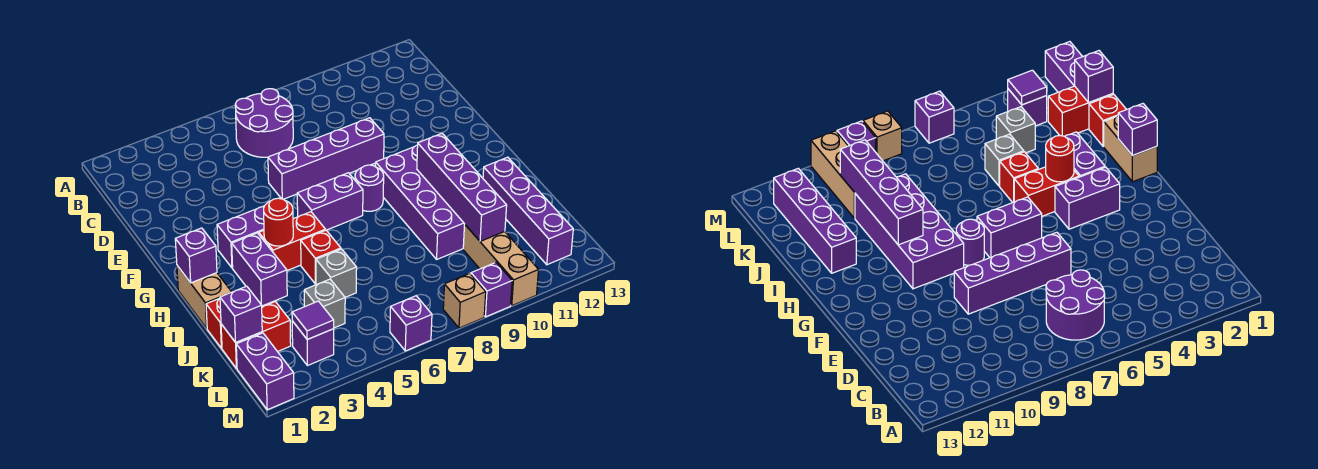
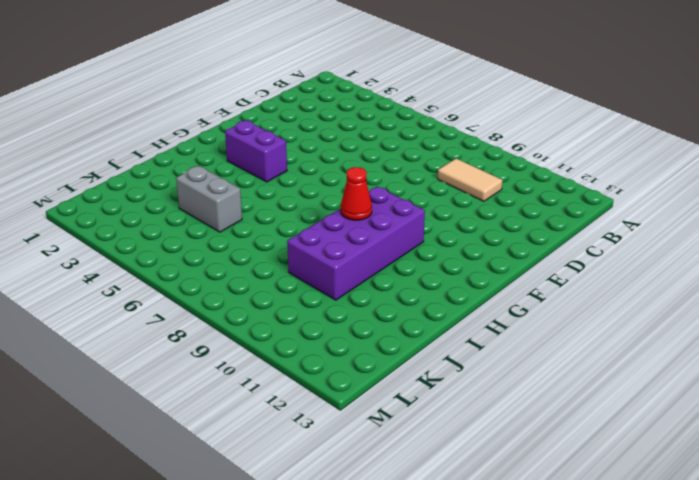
tan 1x2 tile [438,159,503,201] -> none
red 1x1 cone [341,167,372,220] -> none
grey 1x2 brick [176,166,242,232] -> grey 1x1 brick [316,249,357,297]
none -> purple 2x2 round brick [235,89,293,157]
none -> purple 1x4 brick [268,118,384,199]
none -> purple 1x2 brick [297,173,363,230]

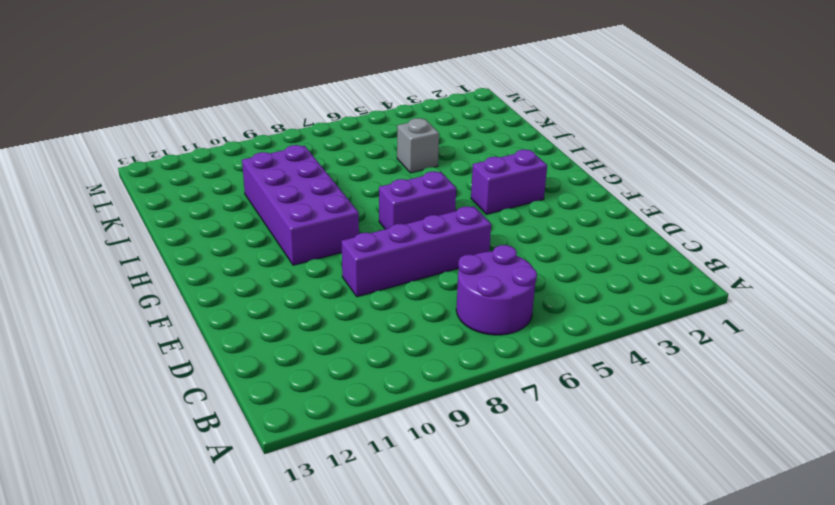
none -> purple 1x1 round brick [355,165,384,211]
none -> tan 1x2 brick [177,266,231,328]
none -> purple 1x2 brick [232,233,287,306]

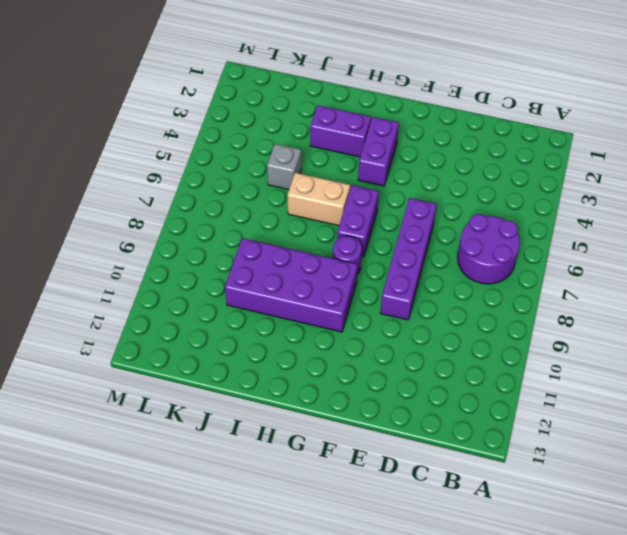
tan 1x2 brick [287,173,350,226] -> tan 1x2 brick moved to [177,266,231,328]
none -> red 1x2 brick [259,212,326,271]
none -> red 1x1 brick [301,230,341,284]
none -> purple 1x4 brick [483,157,573,265]

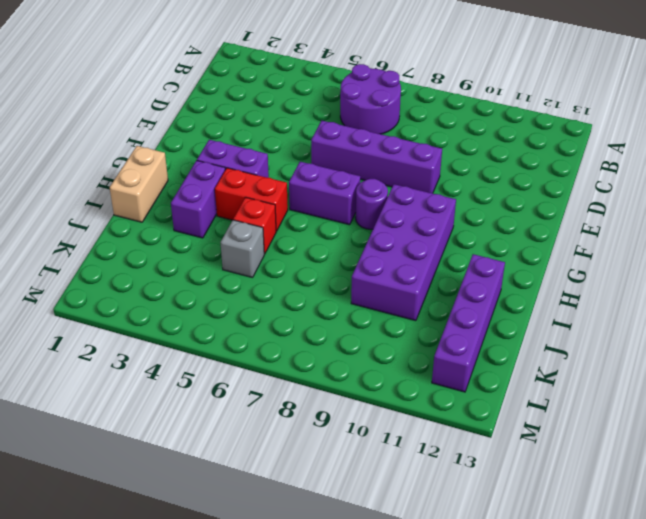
none -> red 1x1 brick [206,298,222,348]
none -> red 1x2 brick [221,302,291,369]
none -> grey 1x1 brick [304,279,345,328]

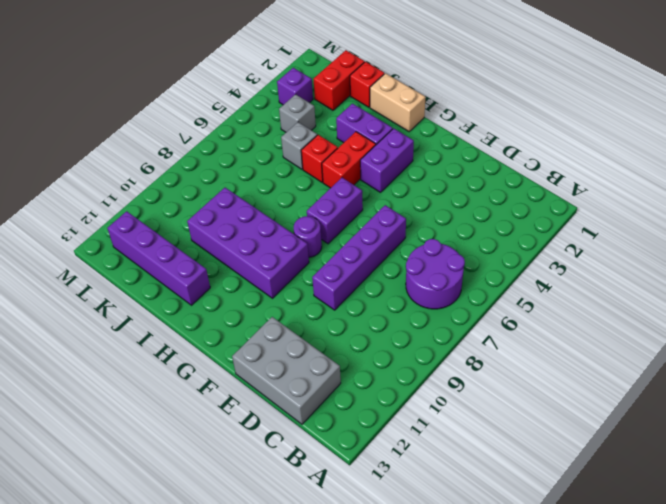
grey 2x3 brick [232,317,341,424] -> none
none -> tan 1x3 brick [463,225,538,306]
none -> purple 1x2 brick [236,333,294,410]
none -> purple 1x1 brick [390,296,432,351]

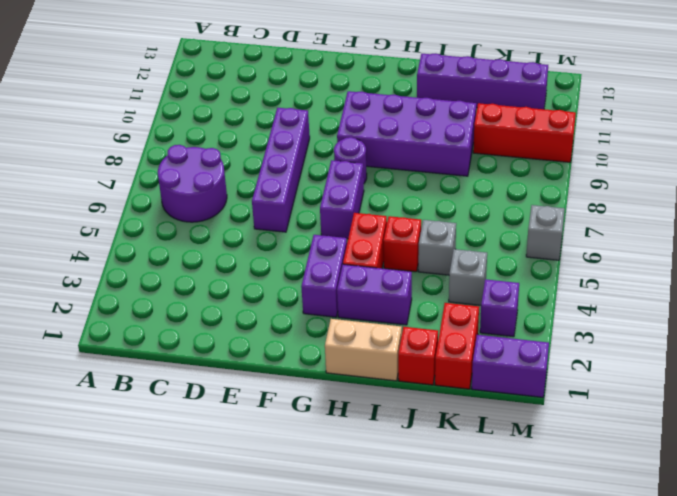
red 1x3 brick [473,103,576,162] -> tan 1x3 brick [463,225,538,306]
grey 1x1 brick [526,205,565,260] -> purple 1x1 brick [390,296,432,351]
none -> tan 1x1 brick [443,273,486,328]
none -> purple 1x1 brick [471,263,512,317]
none -> purple 1x1 brick [175,228,217,283]

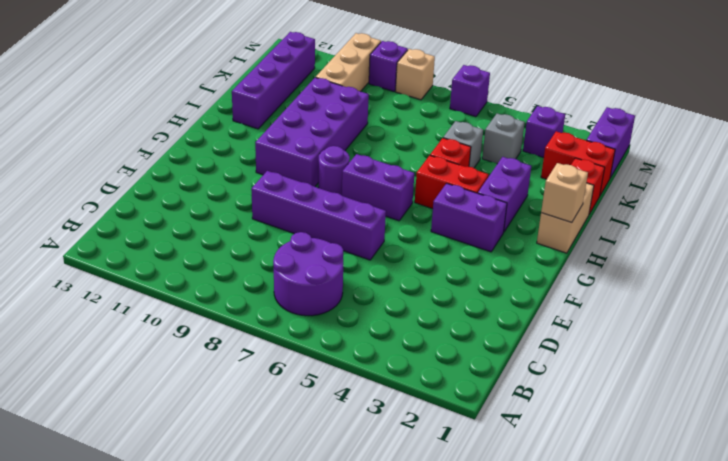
tan 1x1 brick [541,163,588,223] -> purple 1x1 brick [175,228,217,283]
none -> red 1x1 round brick [264,198,293,246]
none -> purple 1x4 brick [417,134,507,241]
none -> purple 1x1 brick [220,286,262,342]

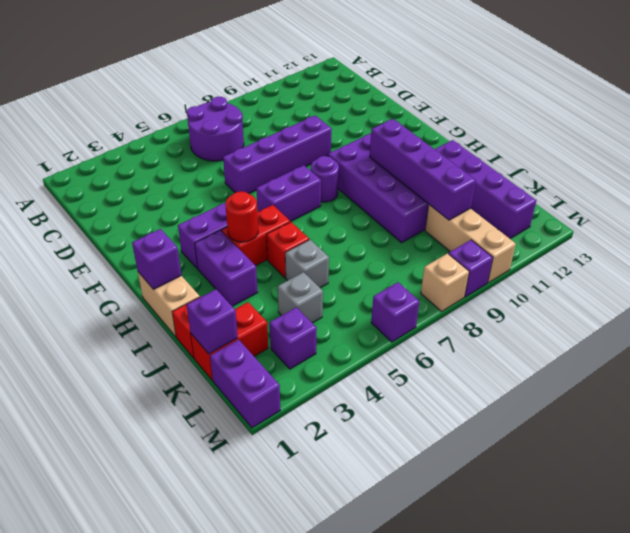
none -> purple 1x1 tile [292,301,334,339]

